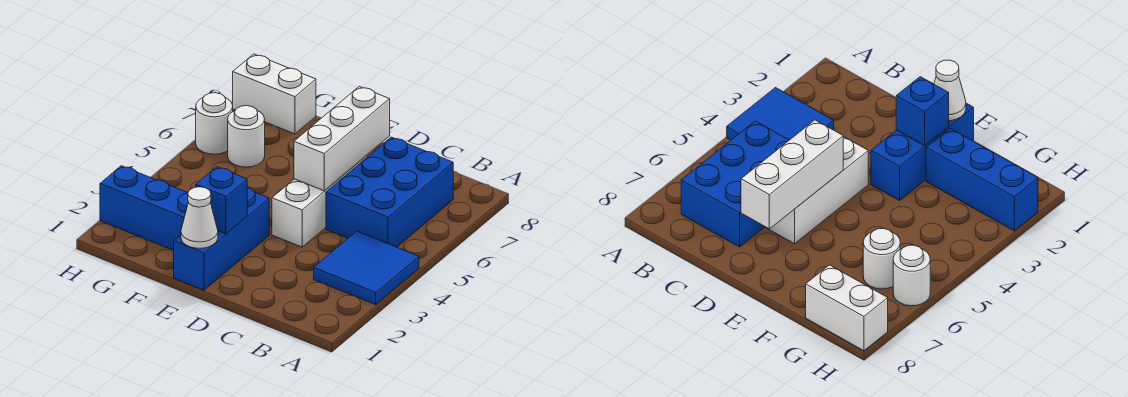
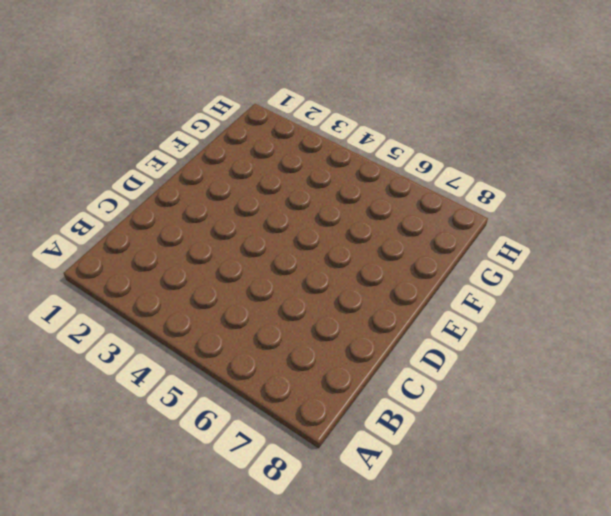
none -> blue 2x2 tile [314,231,419,305]
none -> blue 2x3 brick [326,137,453,247]

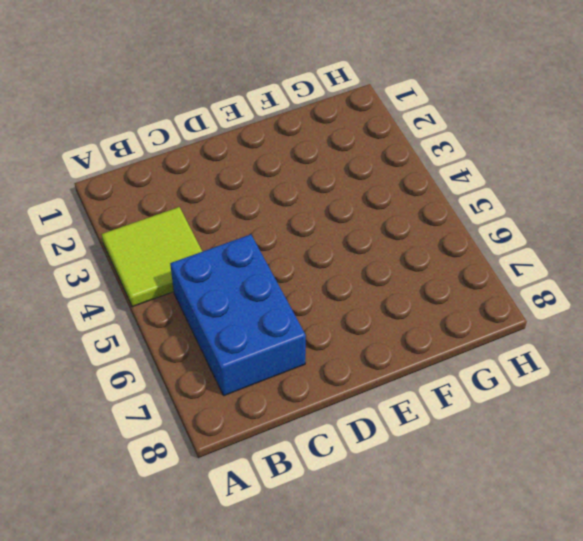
lime 2x2 tile [101,207,202,307] -> blue 2x2 tile [314,231,419,305]
none -> white 1x3 brick [272,155,367,247]
none -> blue 1x3 brick [174,188,269,290]

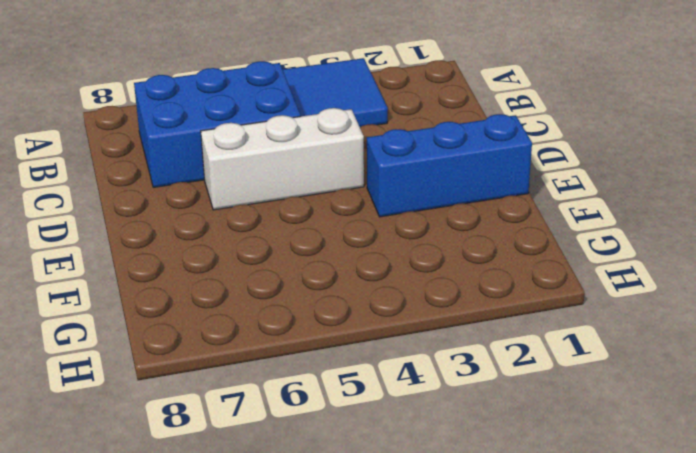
none -> blue 1x3 brick [100,166,188,251]
none -> white 1x1 round brick [228,106,265,167]

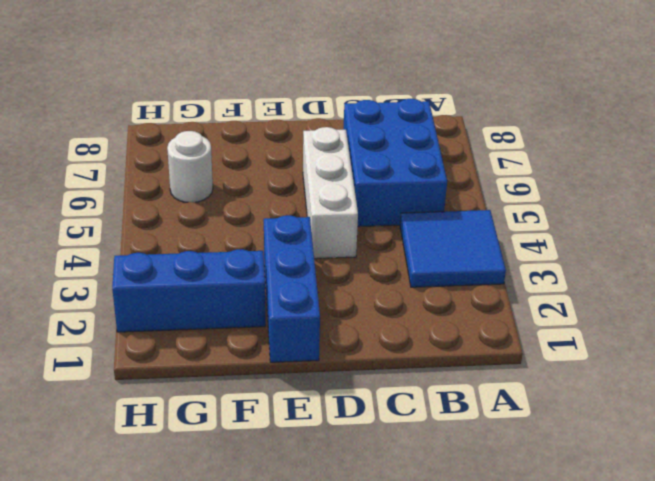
none -> white 1x2 brick [233,54,316,134]
none -> white 1x1 round brick [196,93,233,154]

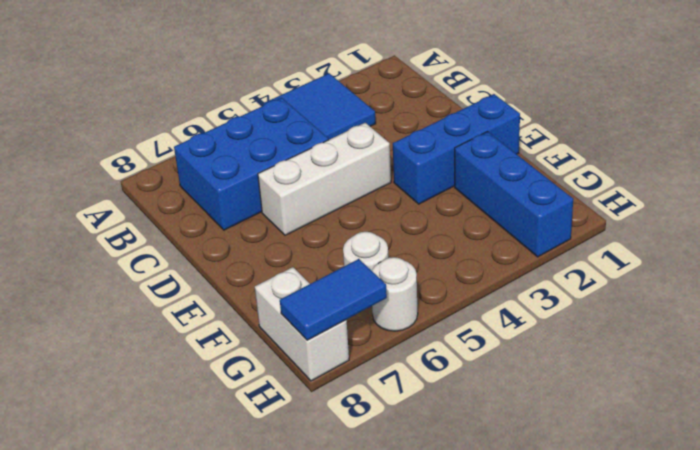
blue 1x2 tile [280,259,387,340] -> none
none -> white 1x3 brick [294,86,390,191]
none -> white 1x1 cone [181,187,218,248]

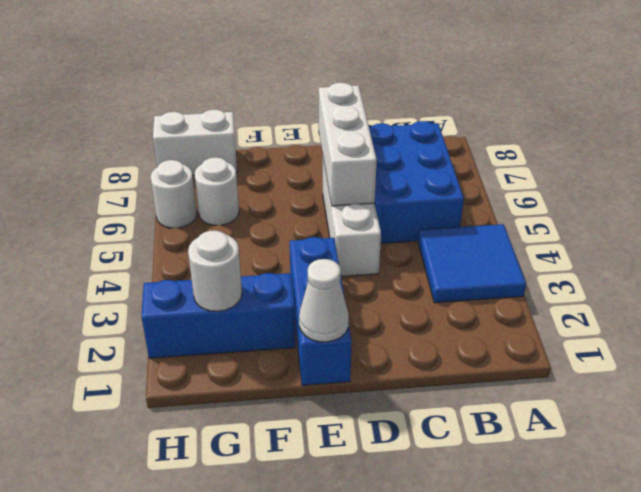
white 1x1 round brick [188,230,242,311] -> none
none -> blue 1x1 brick [196,167,247,234]

